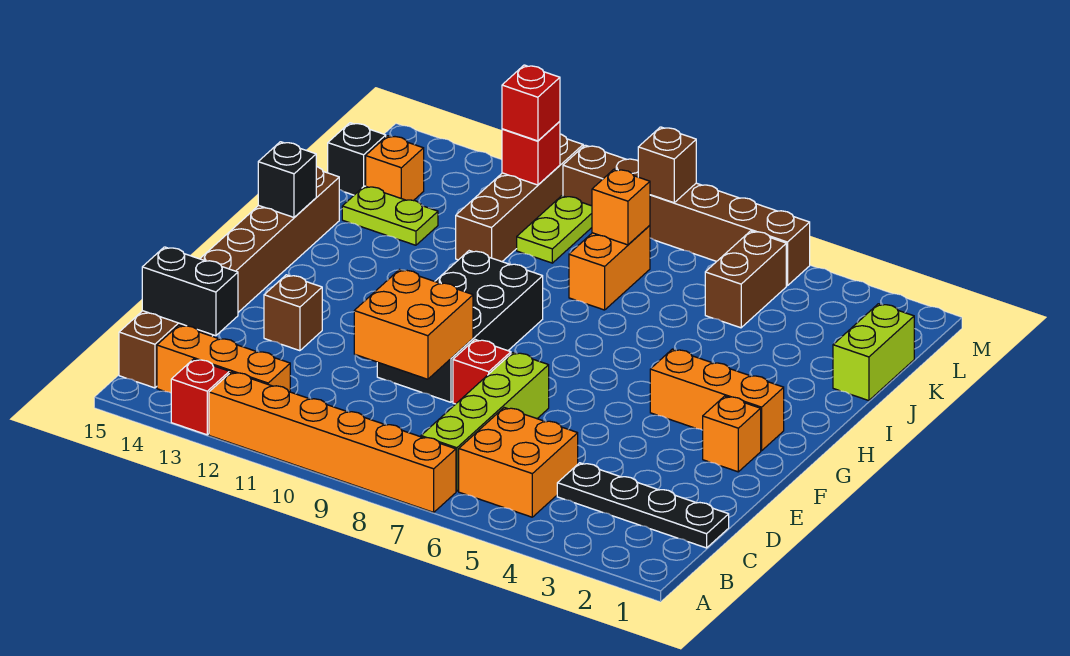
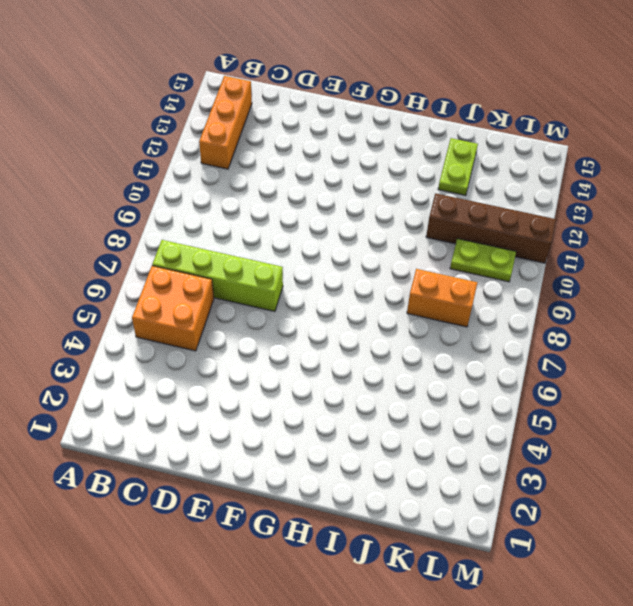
none -> orange 1x6 brick [209,372,456,512]
none -> red 1x1 brick [171,359,229,435]
none -> brown 1x8 brick [119,167,339,388]

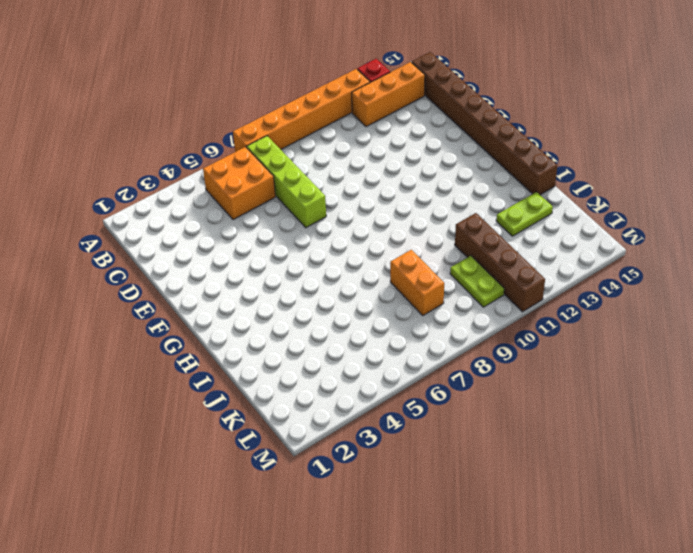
none -> black 1x4 plate [557,463,729,548]
none -> red 1x1 brick [453,340,511,404]
none -> black 2x4 brick [377,251,543,402]

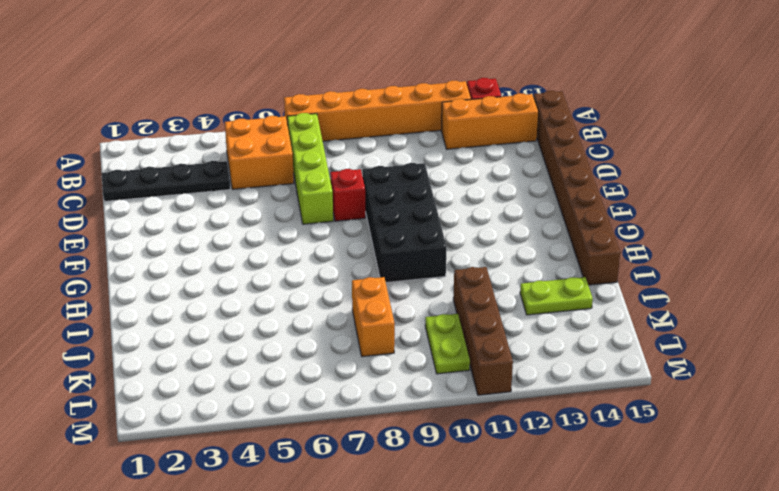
none -> brown 1x1 brick [264,275,322,351]
none -> orange 1x1 brick [703,396,761,472]
none -> orange 1x3 brick [650,349,784,451]

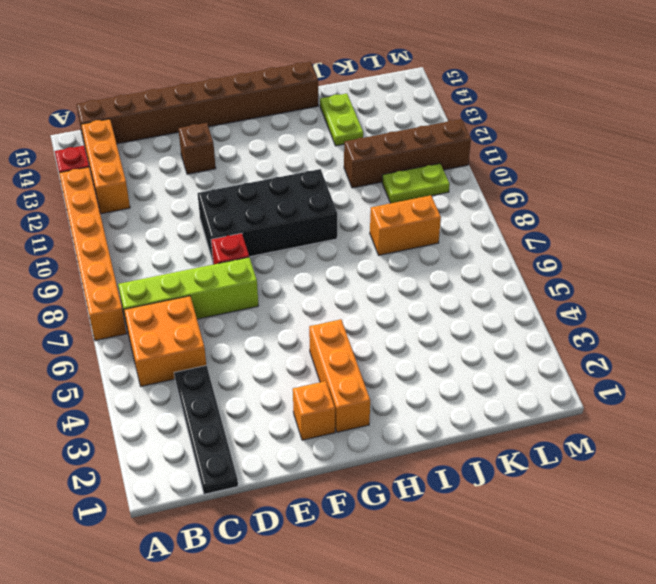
none -> lime 1x2 brick [833,304,914,401]
none -> brown 1x2 brick [705,231,786,328]
none -> orange 1x1 brick [366,136,424,201]

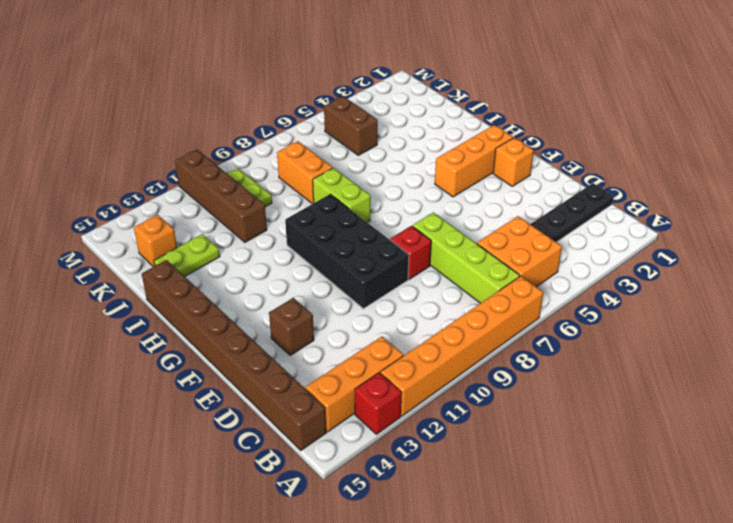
lime 1x2 brick [313,168,371,223] -> lime 1x2 brick moved to [833,304,914,401]
none -> black 1x1 brick [328,123,386,195]
none -> brown 1x6 brick [563,145,810,286]
none -> black 1x2 brick [142,247,238,336]

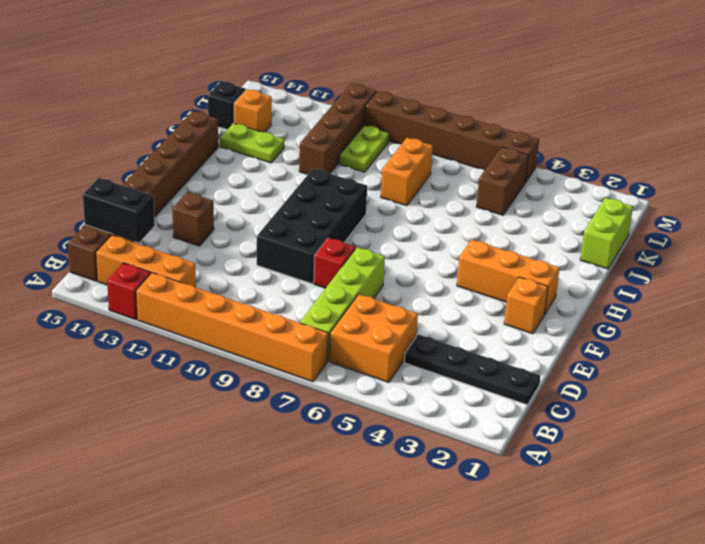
none -> orange 2x2 brick [354,270,473,379]
none -> black 1x1 brick [258,142,316,217]
none -> orange 1x1 brick [592,169,650,245]

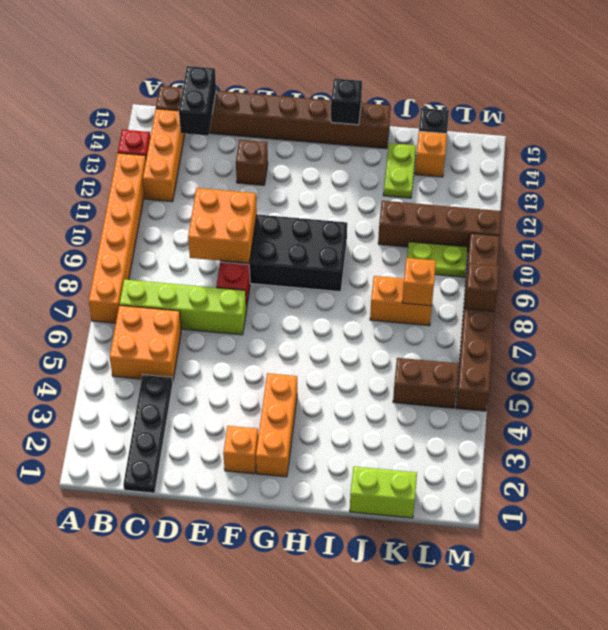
none -> red 1x1 brick [502,121,560,185]
none -> red 1x1 brick [502,65,560,141]

